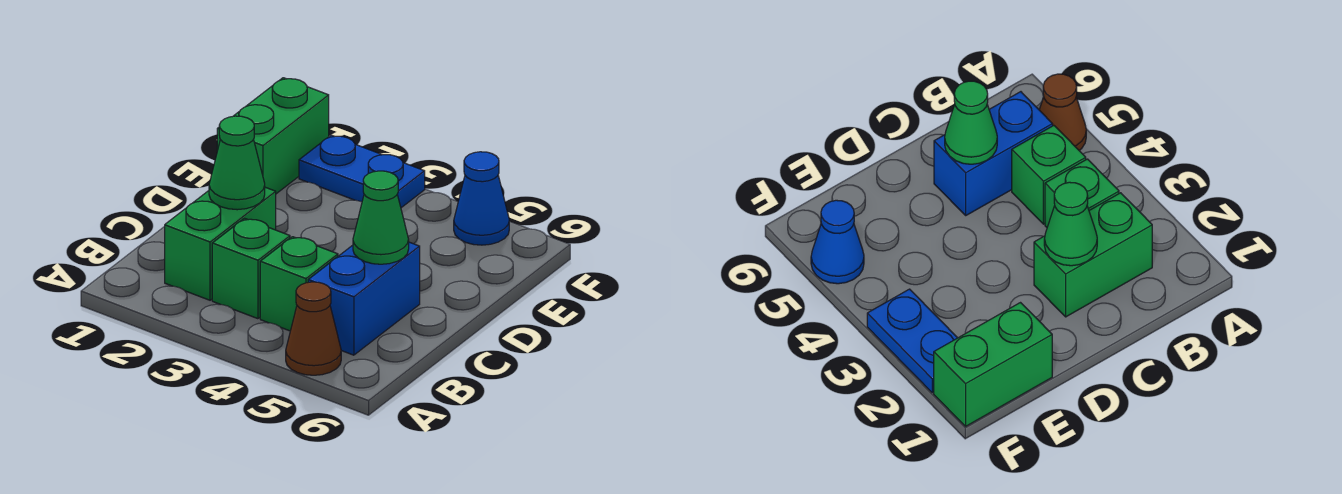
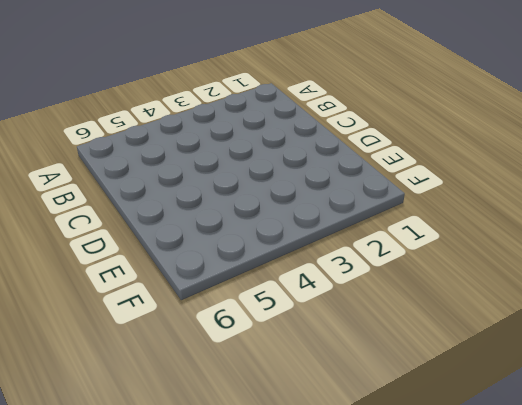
none -> brown 1x1 cone [286,282,341,375]
none -> green 1x2 brick [165,187,276,300]

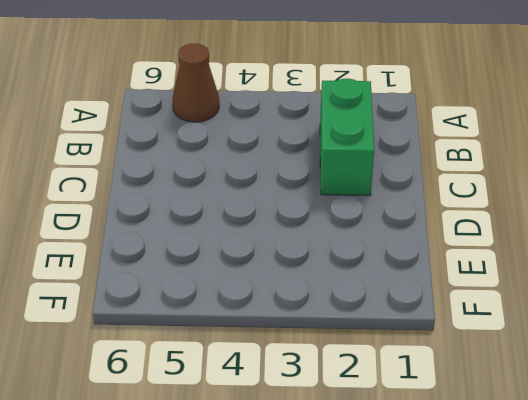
none -> green 1x1 brick [212,218,290,319]
none -> green 1x1 brick [260,237,338,331]

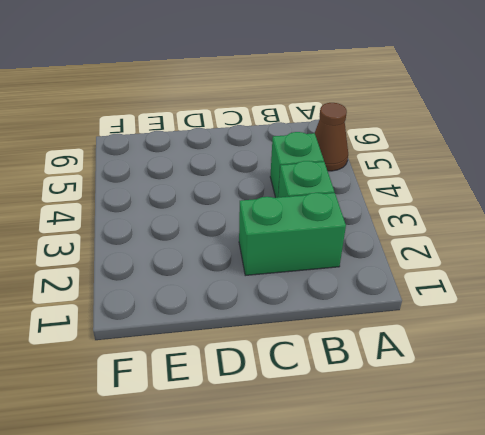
none -> blue 1x2 brick [308,242,420,355]
none -> green 1x2 brick [217,78,329,194]

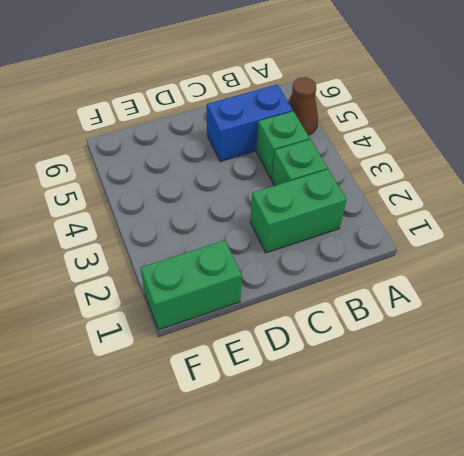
none -> blue 1x2 plate [299,135,425,208]
none -> blue 1x1 cone [454,152,509,245]

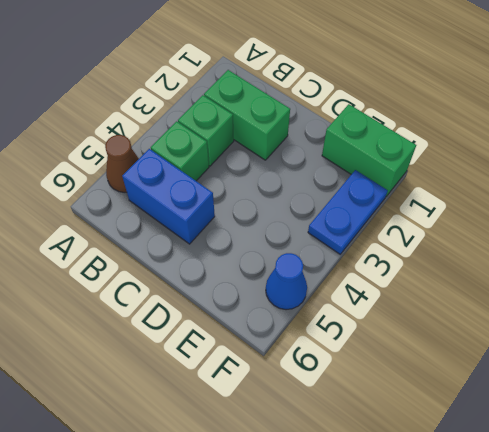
none -> green 1x1 cone [209,116,265,210]
none -> green 1x1 cone [353,171,409,264]

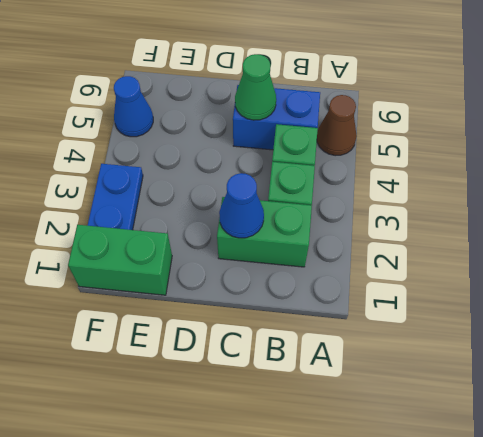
blue 1x1 cone [219,173,264,238] -> green 1x1 cone [209,116,265,210]

